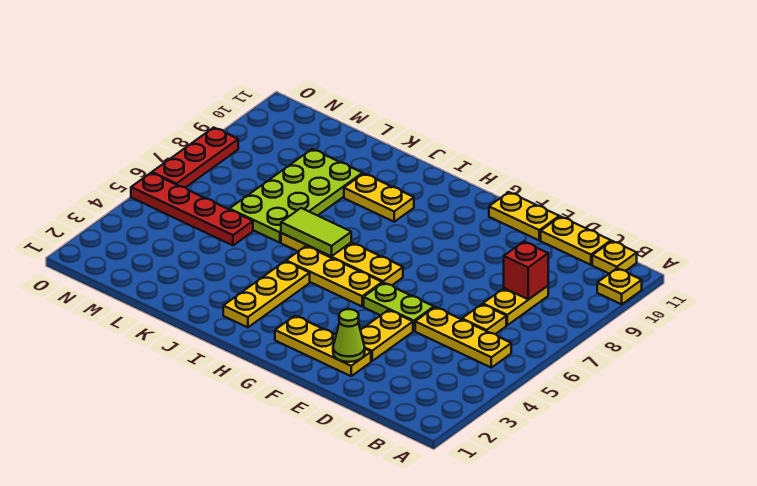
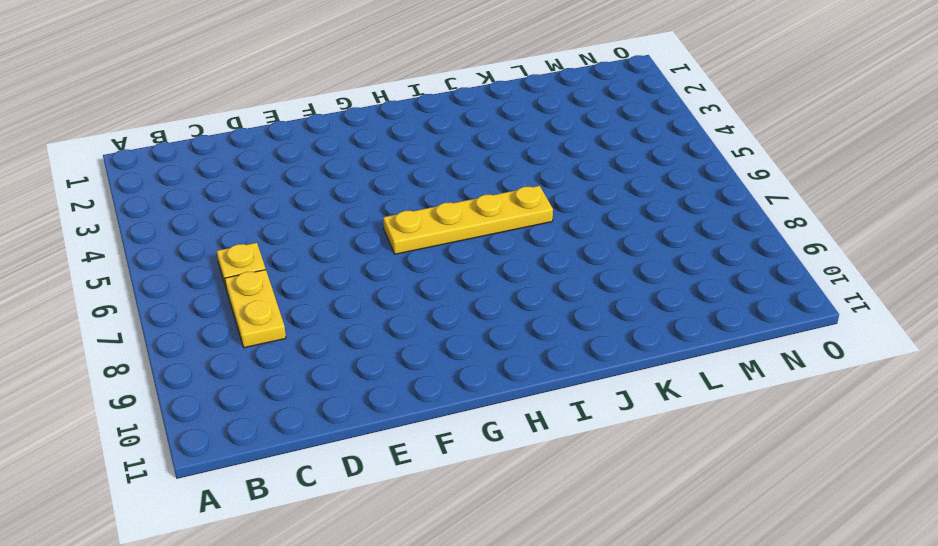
none -> yellow 1x1 plate [597,268,642,304]
none -> yellow 1x3 plate [415,307,511,368]
none -> yellow 1x1 plate [592,241,637,274]

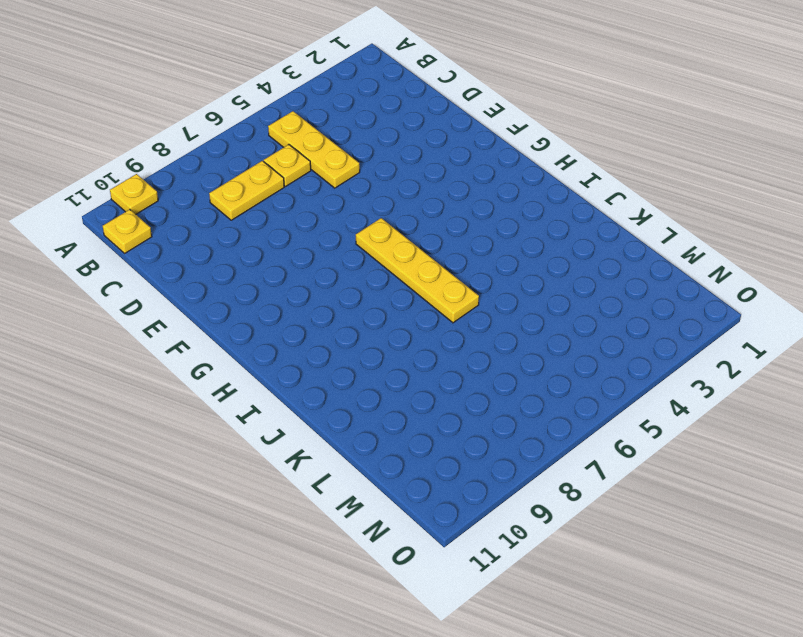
none -> yellow 1x2 plate [541,217,611,265]
none -> yellow 1x3 plate [275,316,371,376]
none -> yellow 1x2 plate [361,310,413,361]

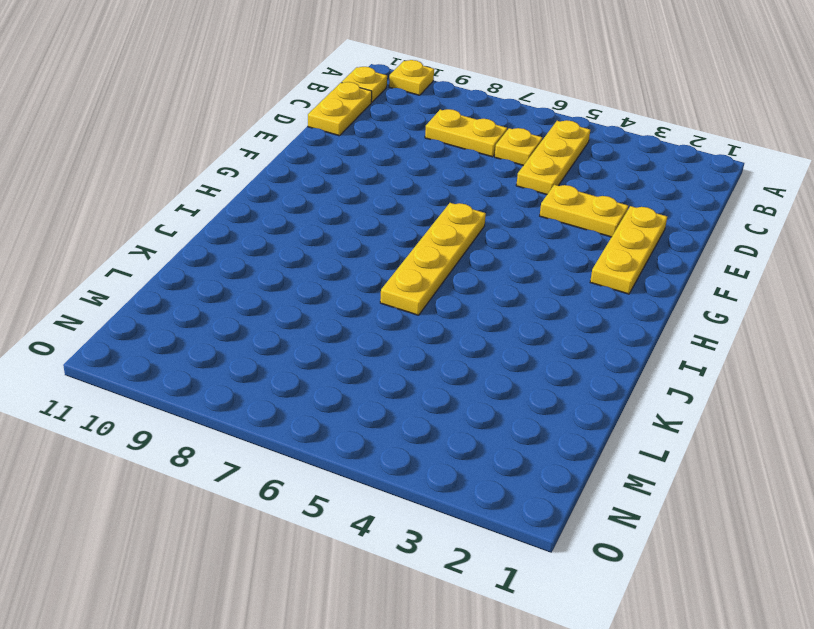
none -> lime 1x2 plate [364,283,434,331]
none -> yellow 1x2 plate [489,192,559,240]
none -> yellow 1x3 plate [286,246,382,306]

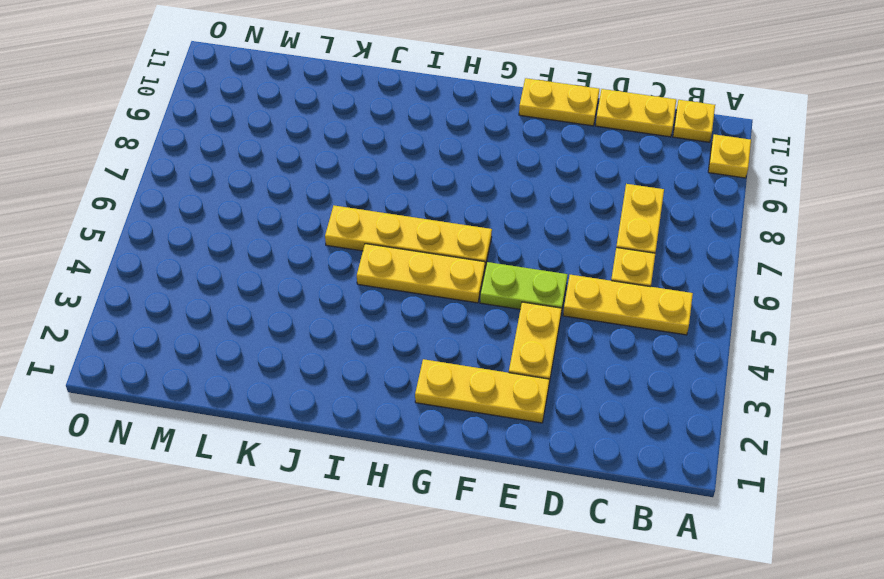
none -> yellow 1x3 plate [223,261,310,327]
none -> yellow 1x2 plate [344,174,414,222]
none -> lime 2x4 plate [229,149,362,243]

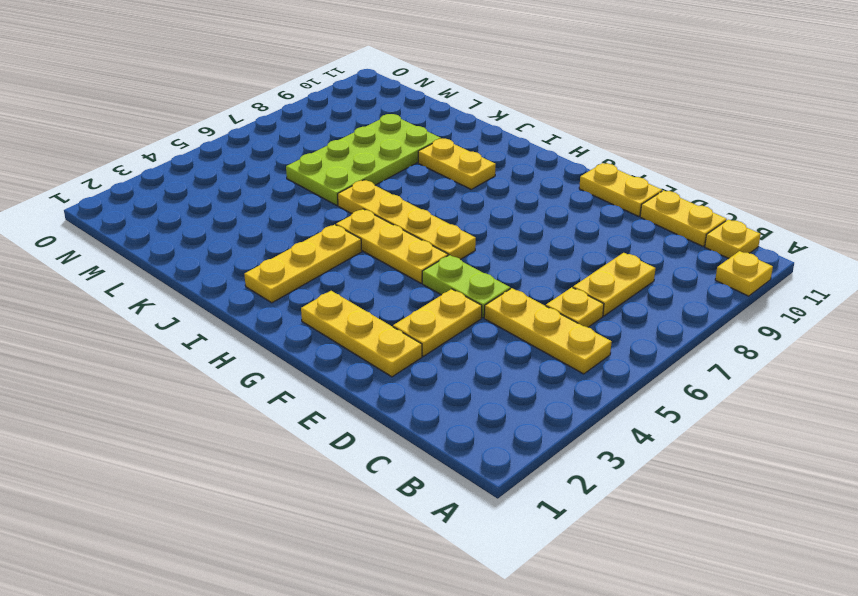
none -> red 1x4 plate [131,173,253,245]
none -> red 1x3 plate [152,127,238,188]
none -> red 1x1 brick [504,242,548,299]

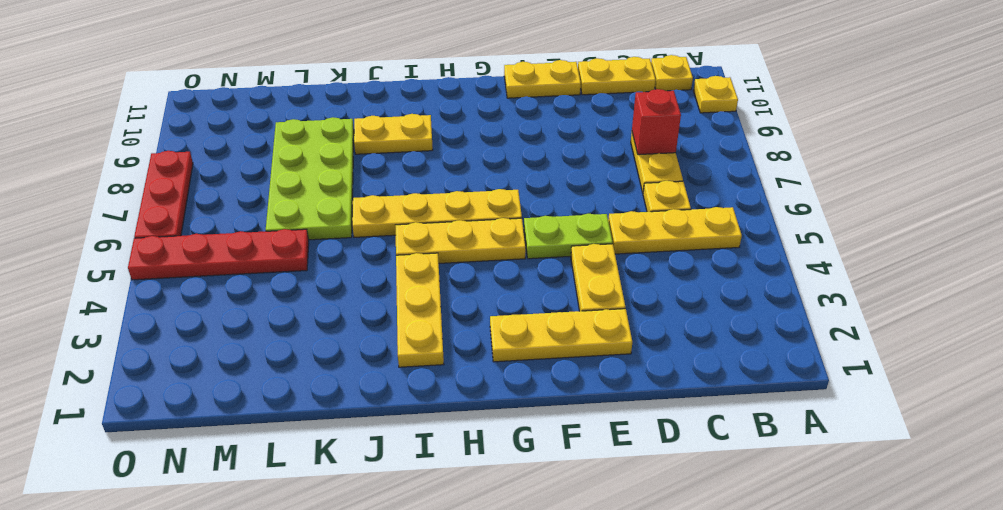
none -> lime 1x1 cone [333,309,365,362]
none -> lime 1x2 tile [281,208,351,256]

